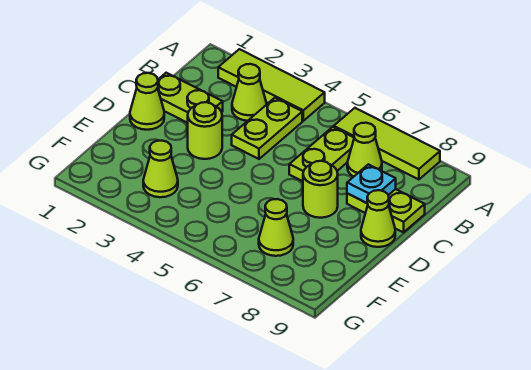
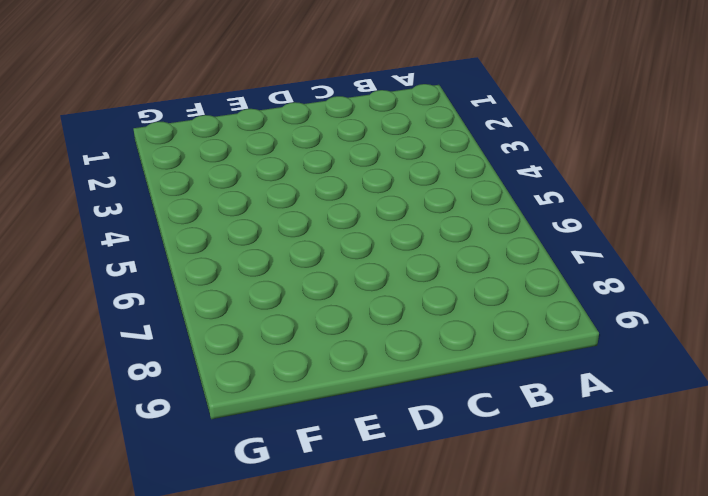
none -> lime 1x3 tile [218,49,325,121]
none -> lime 1x3 tile [334,108,440,179]
none -> lime 1x1 cone [232,64,267,121]

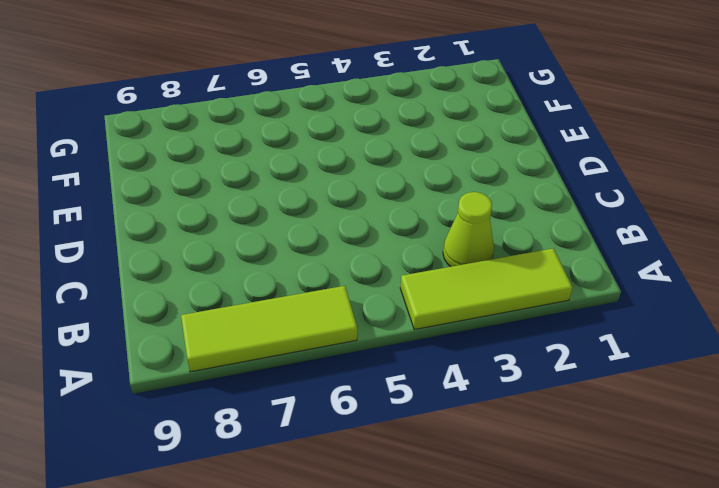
none -> lime 1x2 plate [232,98,302,159]
none -> lime 1x2 plate [289,127,354,181]
none -> lime 1x1 cone [347,123,382,177]

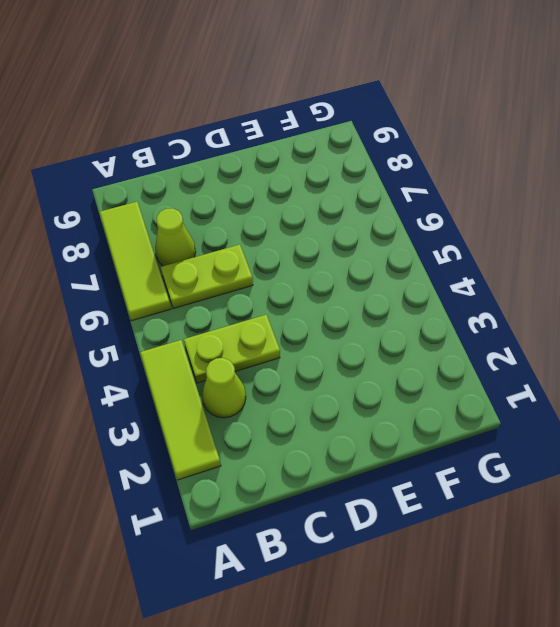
none -> lime 1x2 plate [158,73,223,123]
none -> lime 1x2 plate [347,189,425,232]
none -> lime 1x1 cone [130,73,164,130]

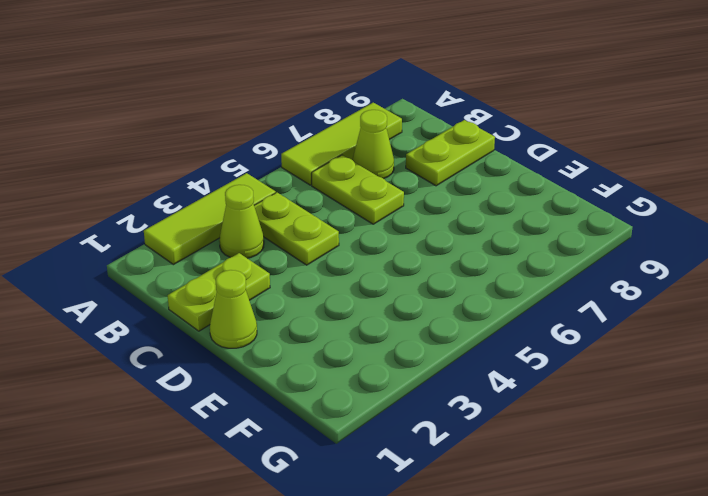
none -> lime 1x1 round brick [188,102,222,159]
none -> lime 1x1 round brick [303,161,338,218]
none -> lime 1x1 cone [361,190,395,247]

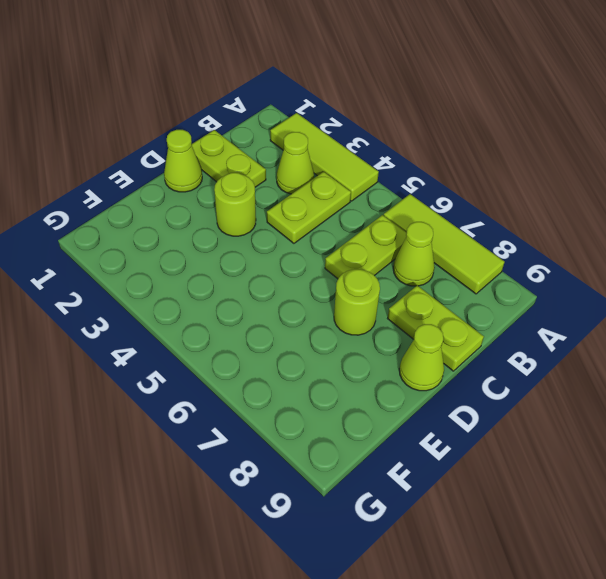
none -> lime 1x1 cone [143,141,178,197]
none -> lime 1x1 cone [259,199,293,256]
none -> cyan 1x1 plate [347,164,396,203]

